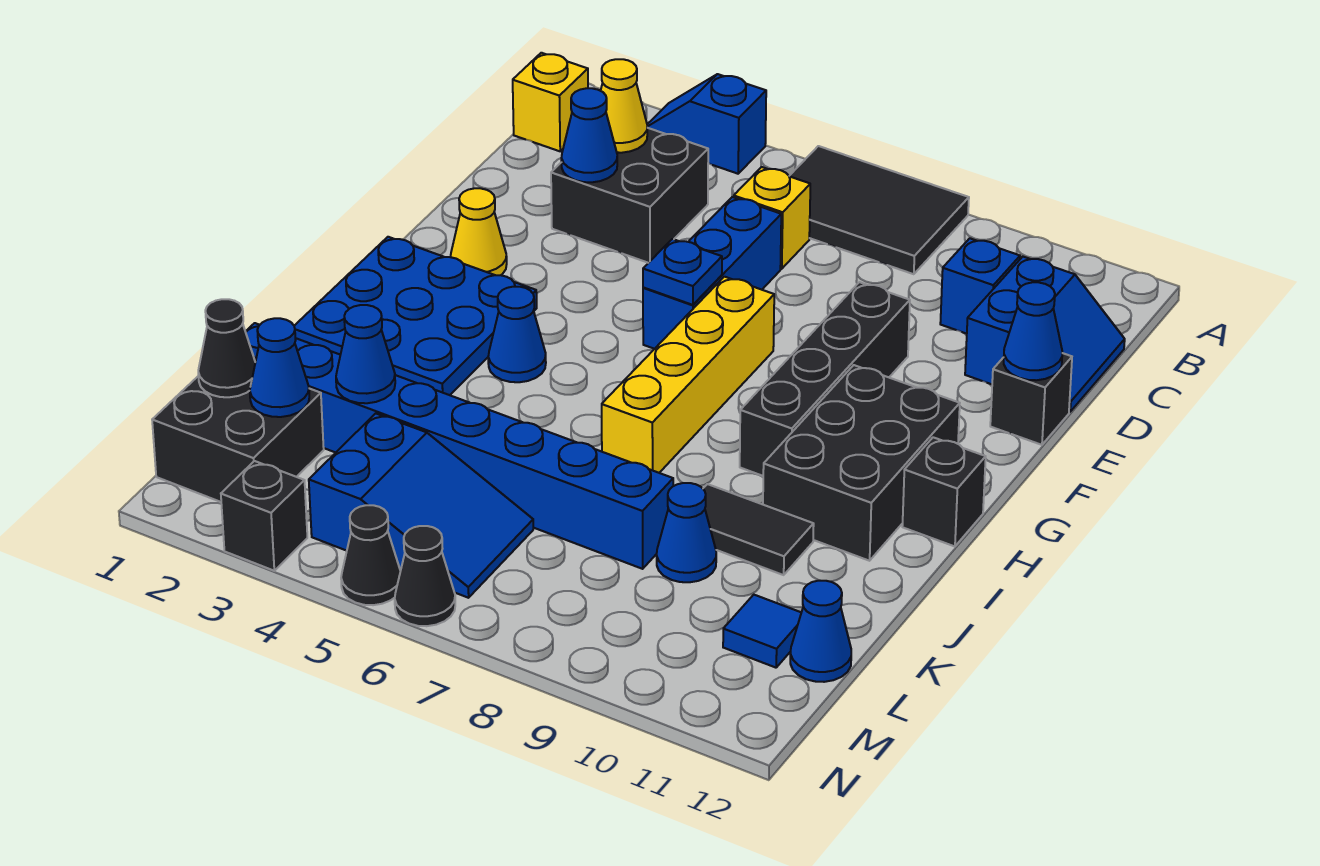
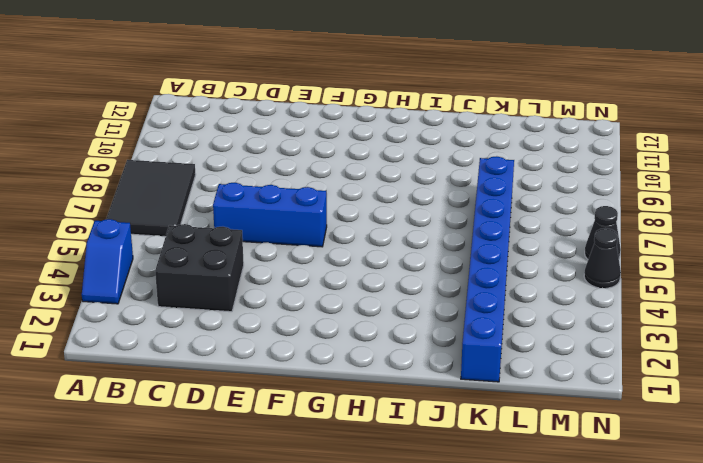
none -> yellow 1x1 brick [513,53,588,151]
none -> yellow 1x1 brick [734,167,810,269]
none -> blue 1x1 brick [940,238,1020,334]
none -> blue 2x2 slope [965,257,1125,412]

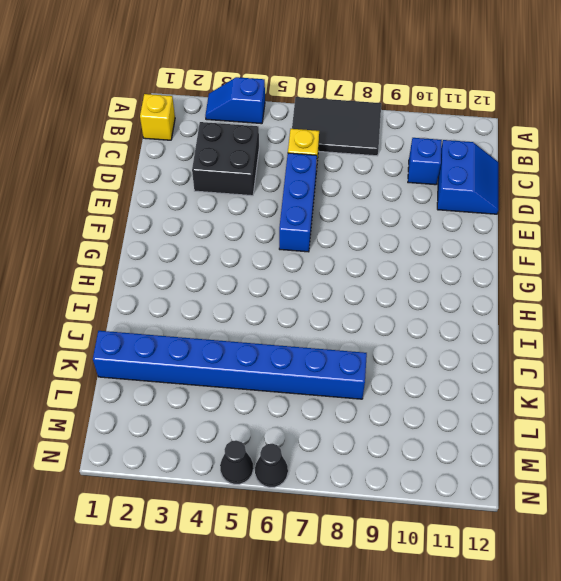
none -> black 1x4 brick [740,282,910,476]
none -> black 1x1 brick [990,353,1072,445]
none -> yellow 1x1 cone [451,188,507,275]
none -> yellow 1x4 brick [602,277,774,473]

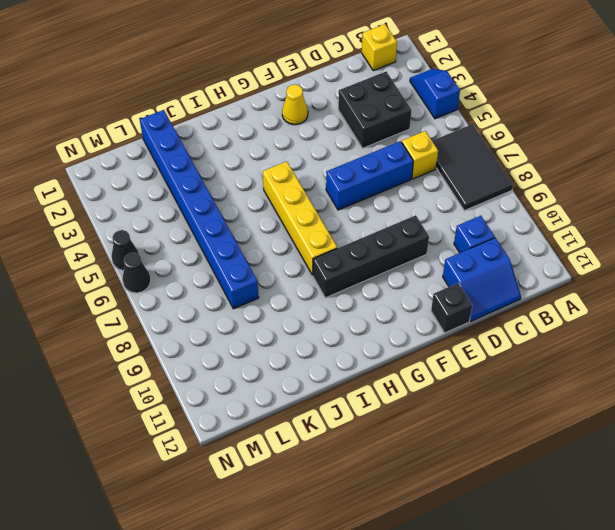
yellow 1x4 brick [263,161,337,275] -> yellow 1x4 brick turned to [602,277,774,473]
none -> blue 3x3 plate [294,237,537,395]
none -> black 2x3 brick [763,365,960,561]
none -> blue 1x1 cone [488,287,546,382]
none -> black 1x1 brick [902,437,986,546]

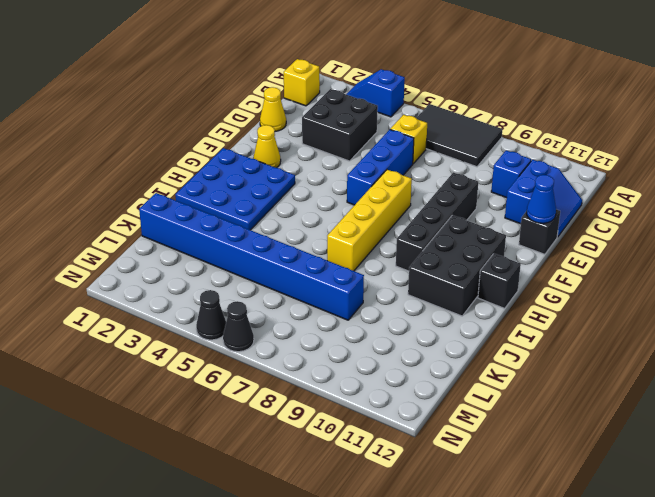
yellow 1x1 cone [260,87,286,131] -> yellow 1x1 cone moved to [601,59,647,153]
none -> blue 1x1 cone [488,287,546,382]
none -> black 1x2 tile [703,484,814,575]
none -> blue 1x1 cone [657,483,716,582]
none -> black 2x2 brick [152,376,324,502]

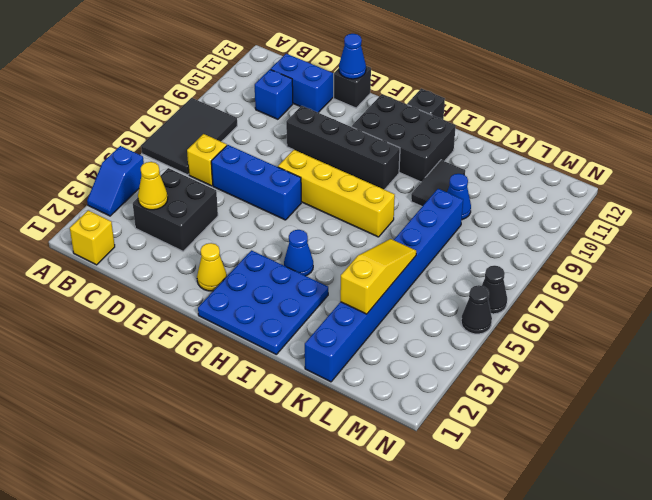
yellow 1x3 slope [340,239,416,314] -> blue 1x1 cone [336,305,395,403]
none -> black 2x2 brick [152,376,324,502]
none -> blue 2x3 slope [309,413,533,598]
none -> blue 1x1 tile [723,595,801,668]
none -> blue 1x1 cone [790,581,851,682]

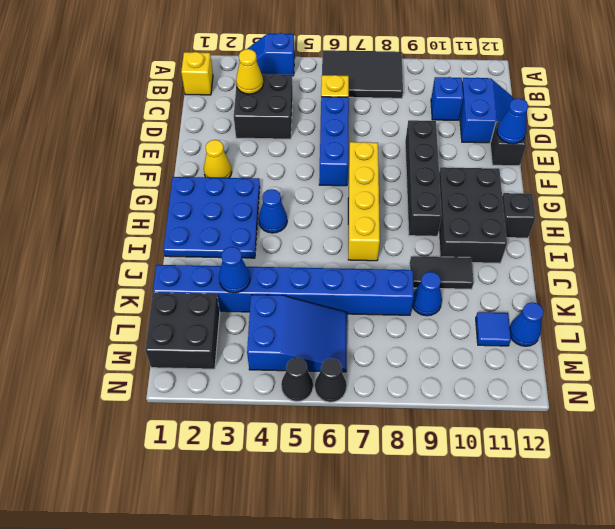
none -> black 1x1 brick [221,461,307,571]
none -> blue 1x1 cone [561,88,617,182]
none -> blue 1x1 plate [643,239,722,305]
none -> black 1x1 cone [198,299,255,397]

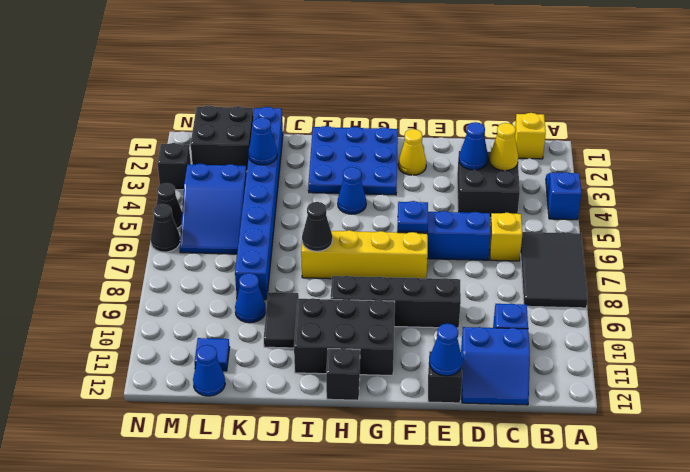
black 1x1 cone [302,202,332,251] -> black 1x1 cone moved to [198,299,255,397]
none -> blue 1x1 cone [250,318,309,417]

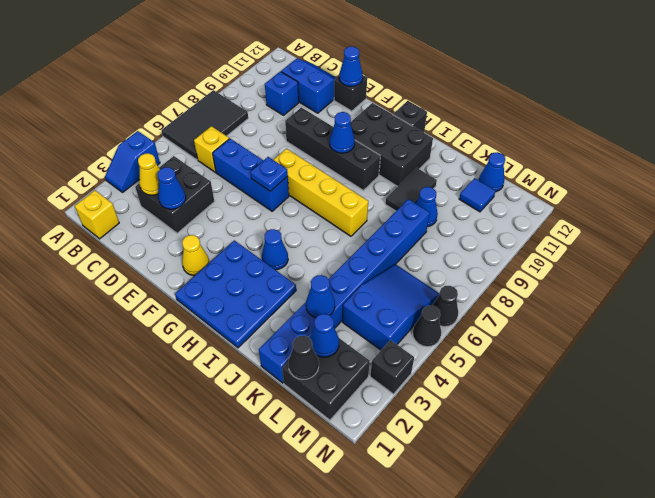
blue 1x1 cone [330,112,355,153] -> none

